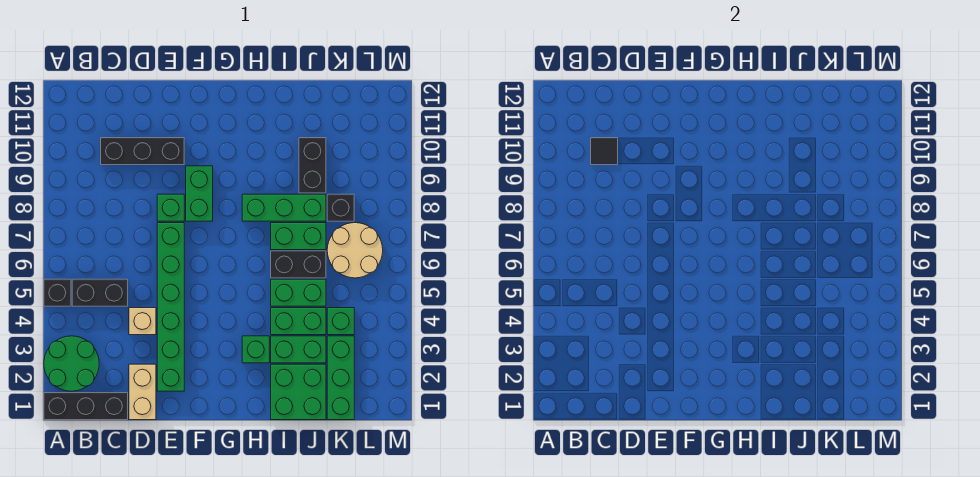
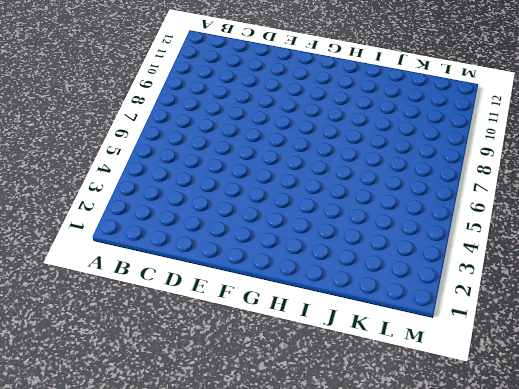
none -> black 1x3 brick [44,393,128,420]
none -> green 2x2 round brick [44,336,99,391]
none -> black 1x1 brick [44,279,71,306]

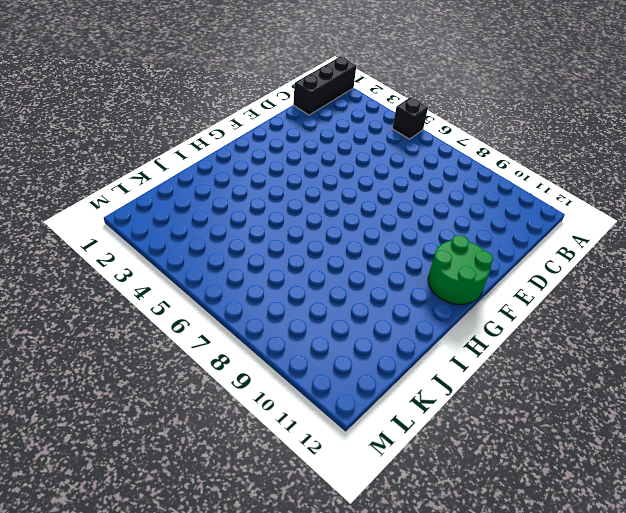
green 2x2 round brick [428,235,493,305] -> green 2x2 round brick moved to [44,336,99,391]
none -> black 1x2 brick [72,279,128,306]
none -> black 1x3 brick [101,138,184,165]
none -> tan 1x2 brick [129,364,156,420]

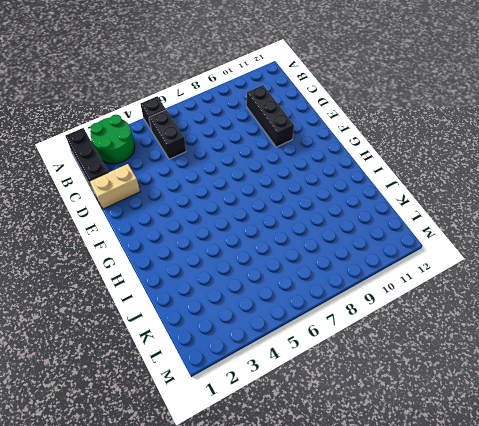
none -> tan 1x1 brick [129,308,156,335]
none -> green 1x6 brick [157,223,184,391]
none -> green 1x1 brick [157,194,184,221]

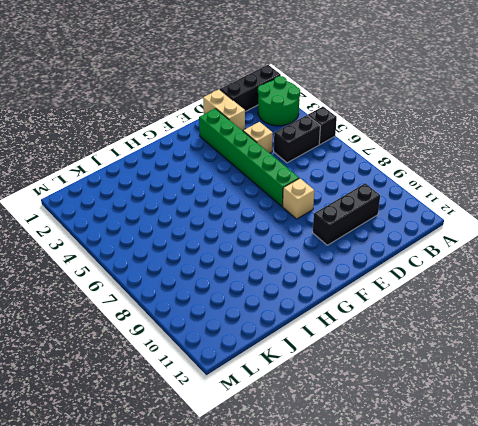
tan 1x1 brick [283,178,314,219] -> green 1x1 brick [157,194,184,221]
none -> green 1x2 brick [186,166,213,221]
none -> green 1x1 brick [242,336,269,363]
none -> green 1x3 brick [242,194,326,221]

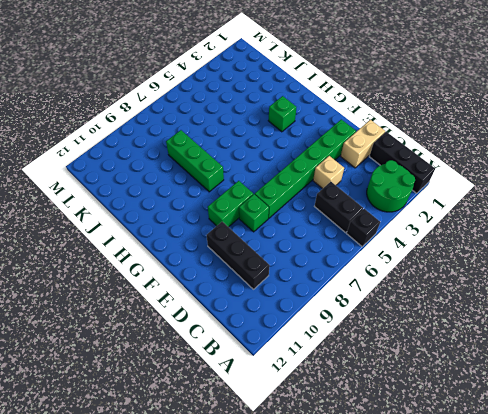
none -> green 2x2 brick [271,364,326,420]
none -> green 1x2 brick [271,336,326,363]
none -> green 1x2 brick [271,308,326,335]

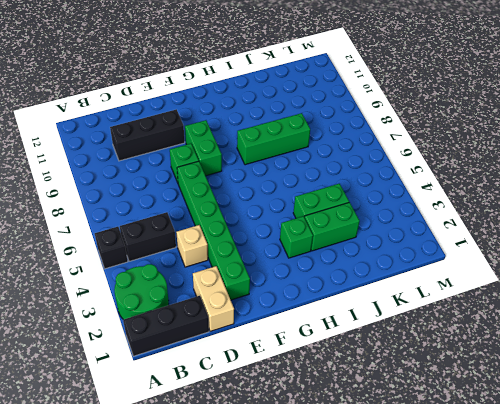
none -> green 2x2 brick [271,364,326,420]
none -> green 1x2 brick [271,279,326,306]
none -> black 1x2 brick [271,251,326,278]

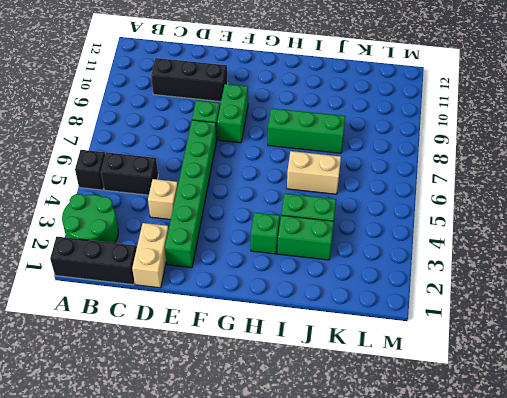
tan 1x2 brick [287,151,341,194] -> black 1x2 brick [271,251,326,278]
none -> green 2x2 brick [271,364,326,420]
none -> green 1x2 brick [271,279,326,306]
none -> green 1x2 brick [271,223,326,250]

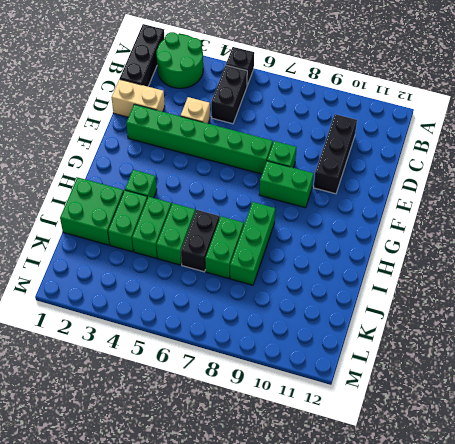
none -> black 1x2 brick [299,138,326,193]
none -> green 1x3 brick [327,336,354,420]
none -> green 1x1 brick [327,308,354,335]

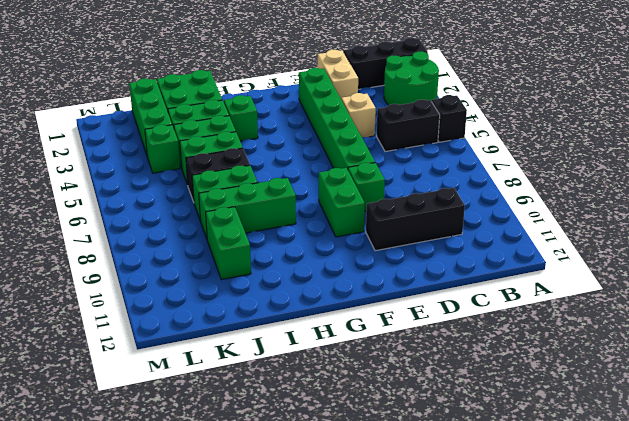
green 1x2 brick [206,207,251,280] -> black 1x2 brick [299,138,326,193]
none -> tan 2x2 round brick [327,223,383,278]
none -> black 1x1 brick [327,194,354,221]
none -> black 1x1 tile [591,138,618,165]

